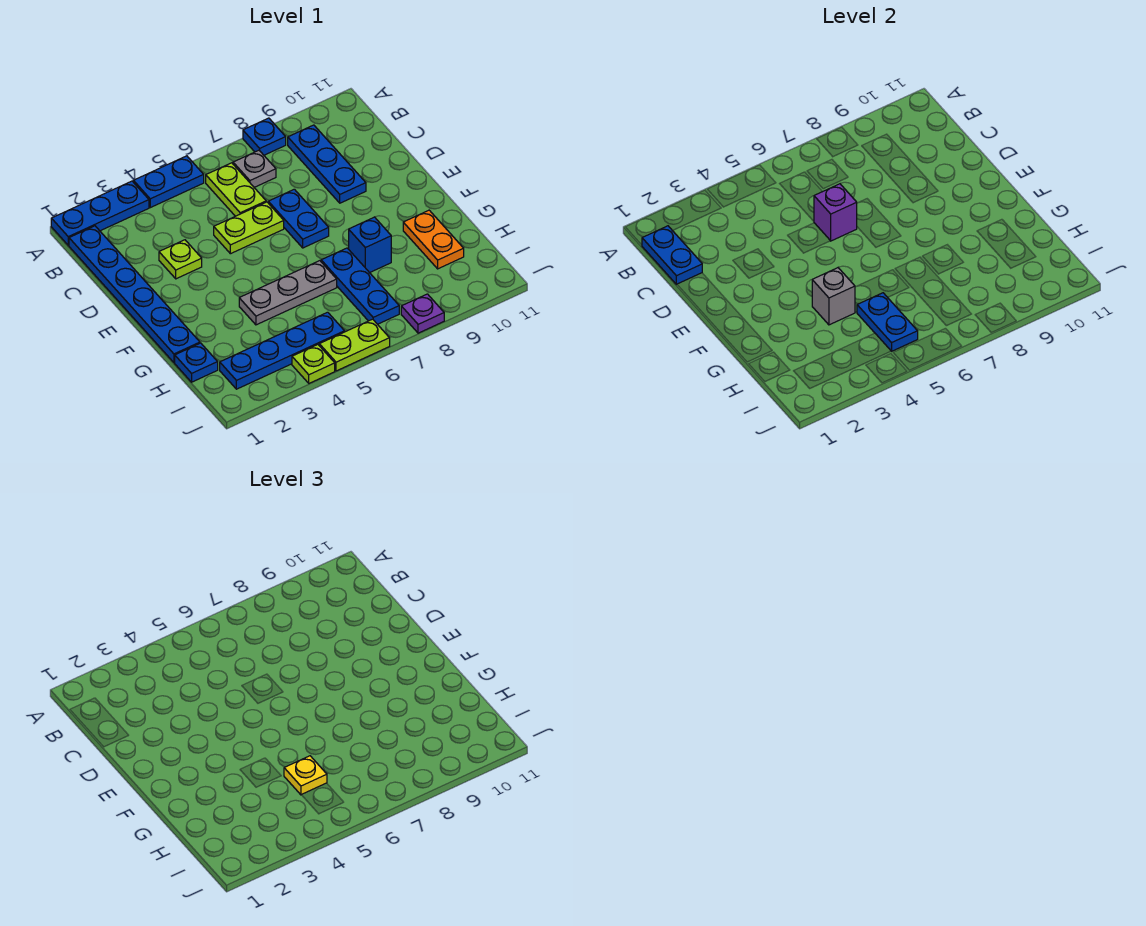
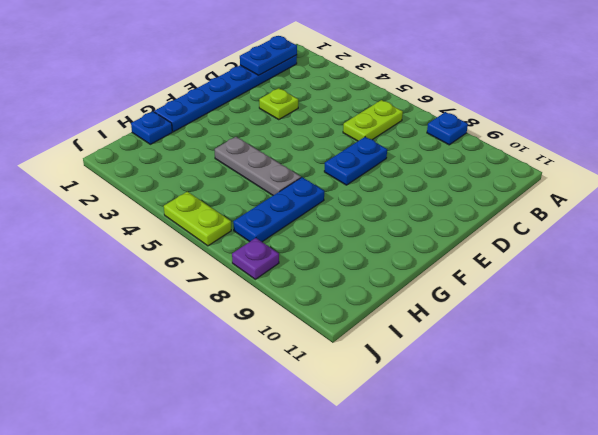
none -> blue 1x3 plate [51,181,149,245]
none -> blue 1x2 plate [133,156,204,208]
none -> grey 1x1 plate [233,150,276,187]

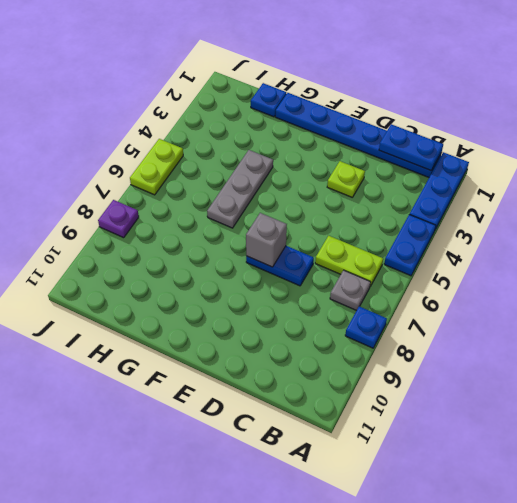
grey 1x1 brick [246,213,287,267] -> grey 1x1 brick moved to [812,268,855,325]
none -> blue 1x3 plate [288,125,366,203]
none -> lime 1x2 plate [214,202,284,254]
none -> blue 1x3 plate [321,248,399,324]

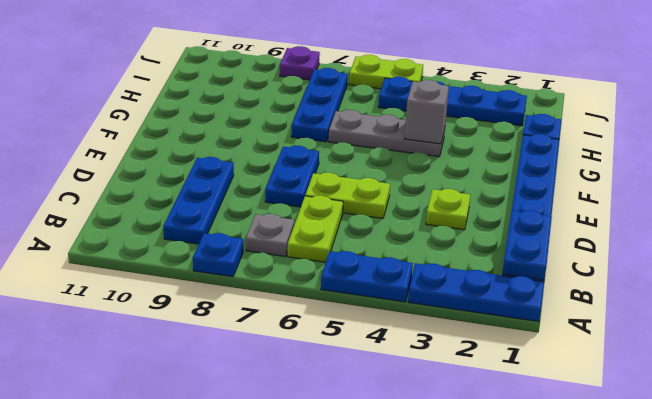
none -> blue 1x1 brick [349,217,391,273]
none -> orange 1x2 plate [403,210,464,269]
none -> lime 1x1 plate [292,345,335,383]

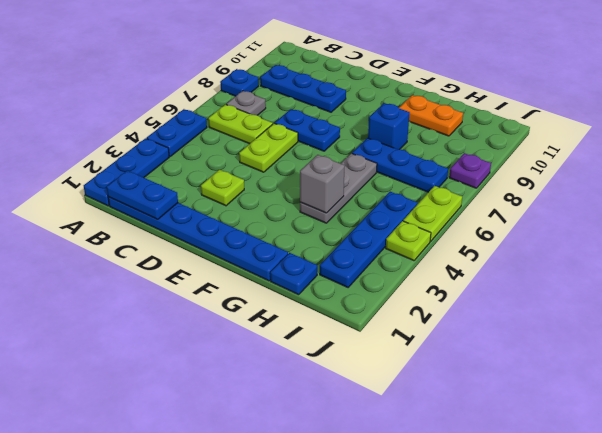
none -> purple 1x1 brick [814,184,857,241]
none -> blue 1x2 plate [857,293,918,351]
none -> yellow 1x1 plate [284,756,327,795]

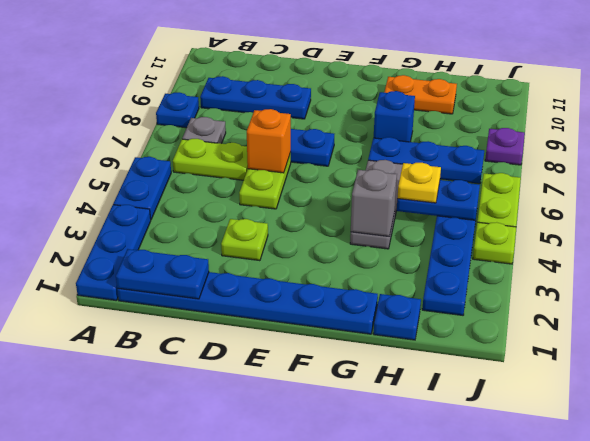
orange 1x1 brick [247,109,291,173] -> purple 1x1 brick [814,184,857,241]

